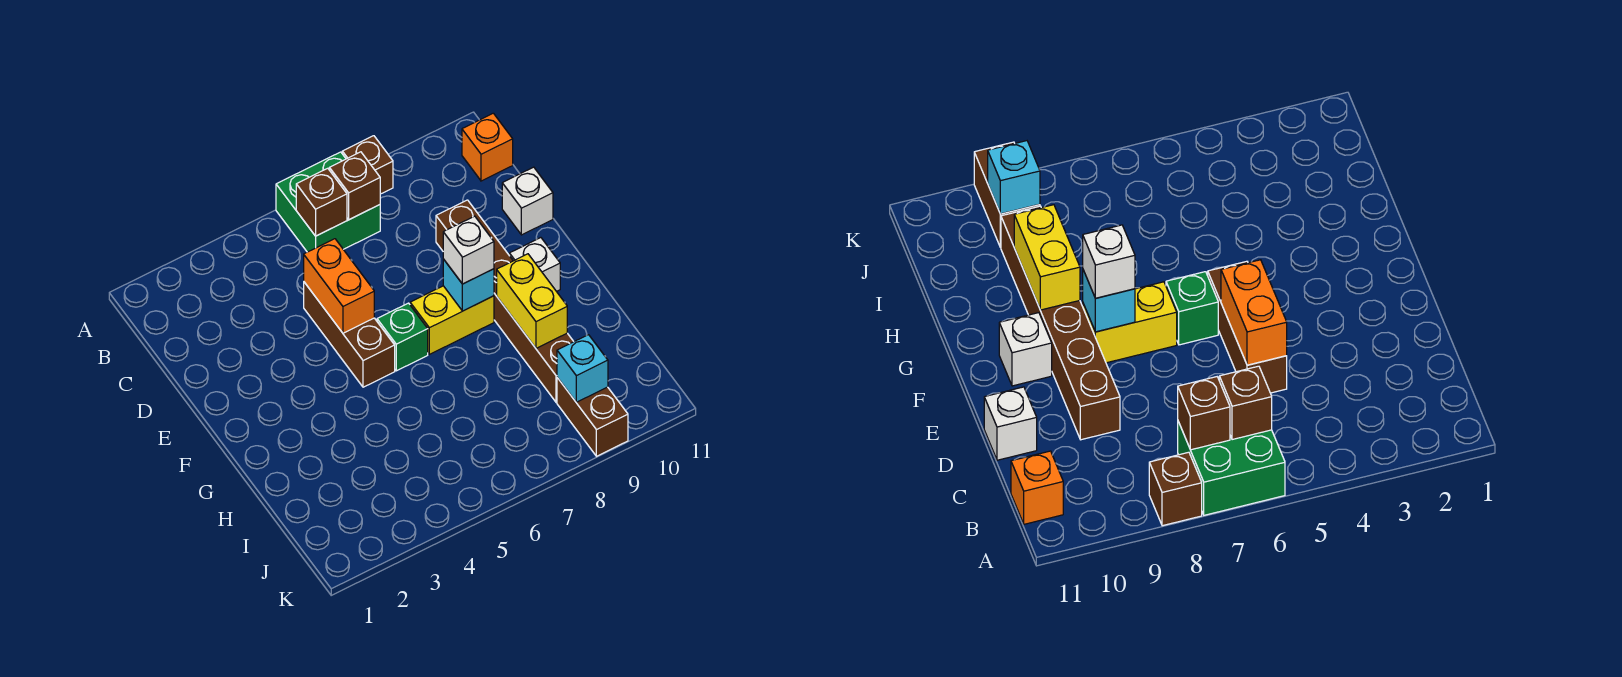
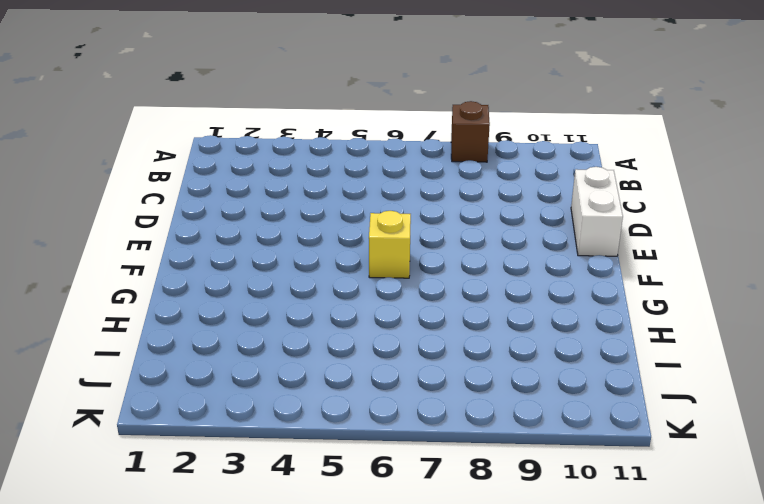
white 1x2 brick [571,167,623,256] -> white 1x1 brick [502,167,553,235]
yellow 1x1 brick [369,211,411,278] -> green 1x1 brick [377,303,428,371]
none -> green 2x2 brick [276,152,380,252]
none -> orange 1x1 brick [462,113,513,181]
none -> brown 1x3 brick [304,282,395,387]

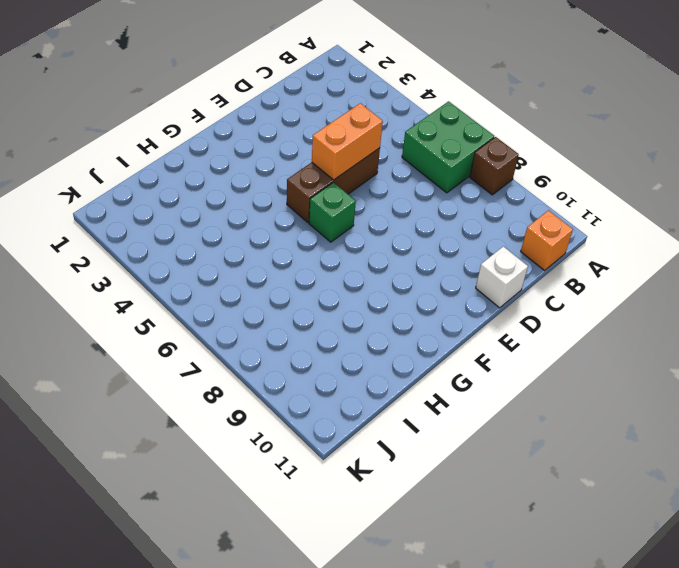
none -> brown 1x6 brick [436,200,574,402]
none -> yellow 1x2 brick [410,286,494,354]
none -> white 1x1 brick [510,238,560,291]

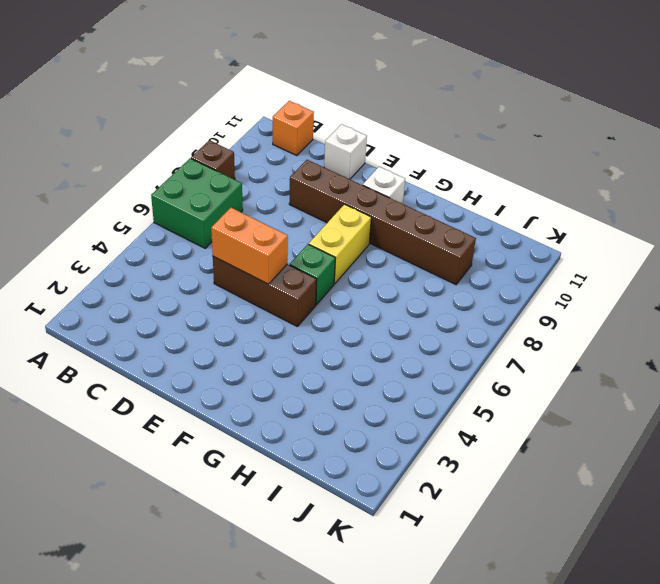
none -> brown 1x2 brick [557,378,628,456]
none -> brown 1x1 brick [296,168,347,236]
none -> brown 1x1 brick [329,152,380,220]

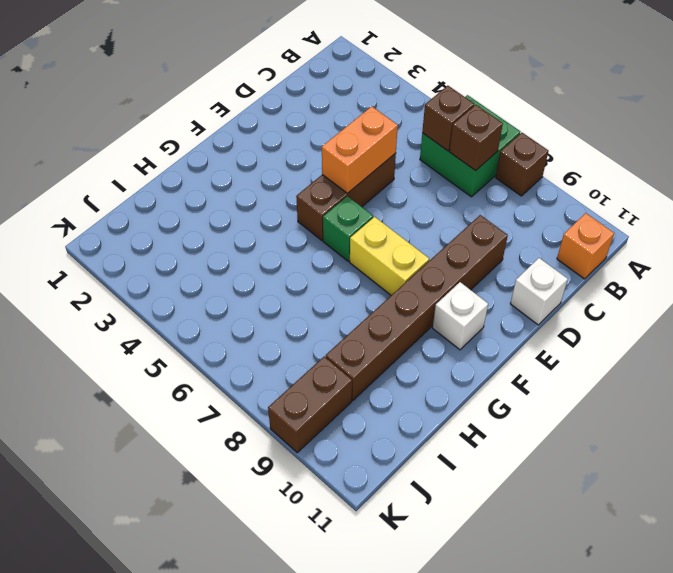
none -> cyan 1x1 brick [443,259,494,311]
none -> yellow 1x2 brick [497,254,567,348]
none -> cyan 1x1 brick [557,335,608,402]

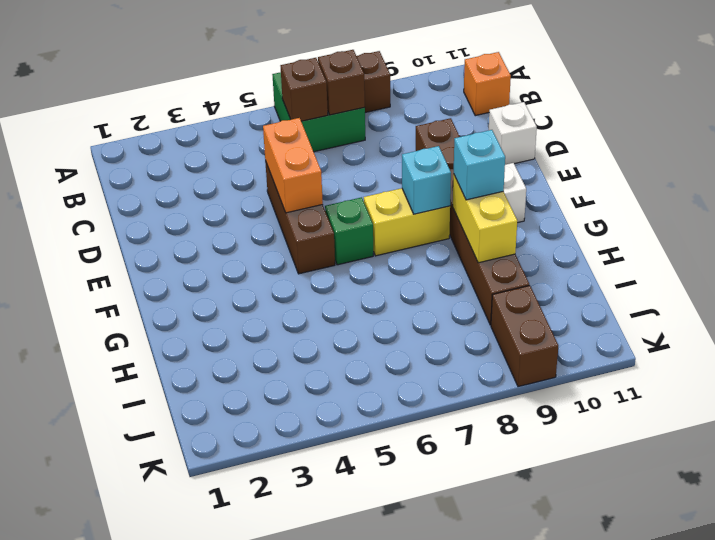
cyan 1x1 brick [454,130,505,200] -> cyan 1x1 brick moved to [557,335,608,402]
none -> white 1x1 brick [443,216,494,284]

